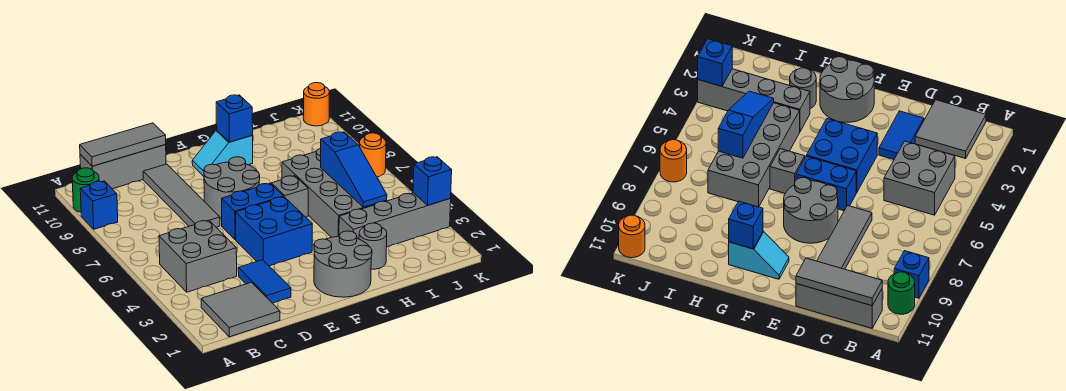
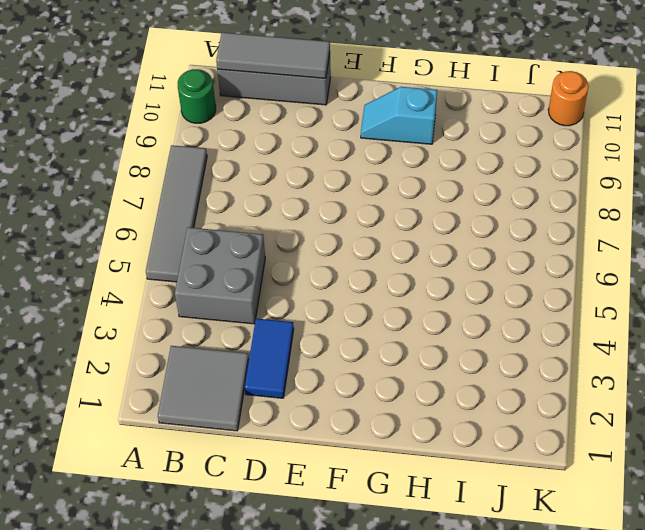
grey 1x4 tile [146,145,207,282] -> grey 1x4 tile moved to [143,164,220,227]
none -> blue 1x1 brick [80,181,118,229]
none -> blue 2x2 brick [235,197,312,266]
none -> blue 1x2 brick [222,183,284,240]

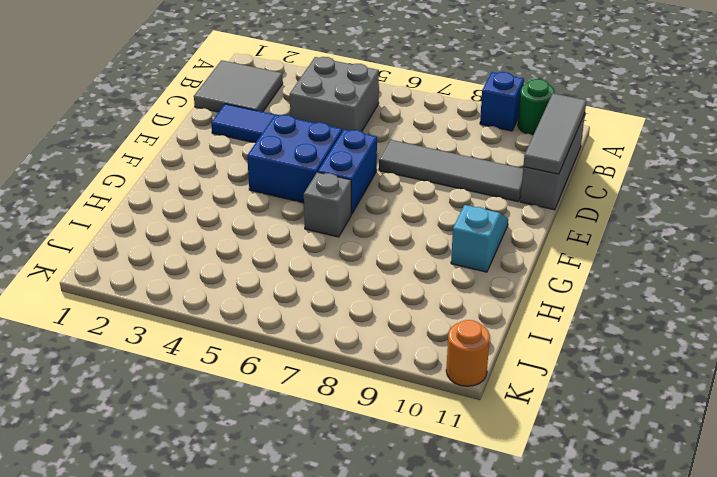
none -> grey 2x2 round brick [204,157,260,219]
none -> grey 2x2 round brick [314,231,372,297]
none -> grey 1x1 round brick [359,223,387,269]

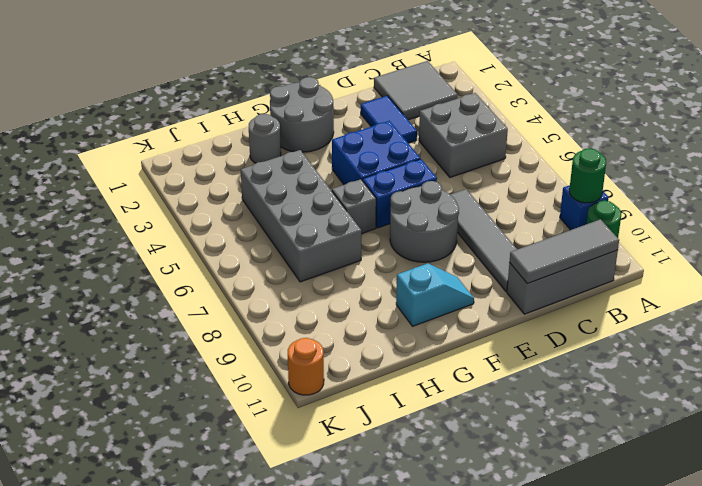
green 1x1 round brick [569,148,606,203] -> none
none -> grey 1x4 brick [339,193,451,247]
none -> orange 1x1 round brick [359,133,386,177]
none -> blue 1x1 brick [216,95,253,142]

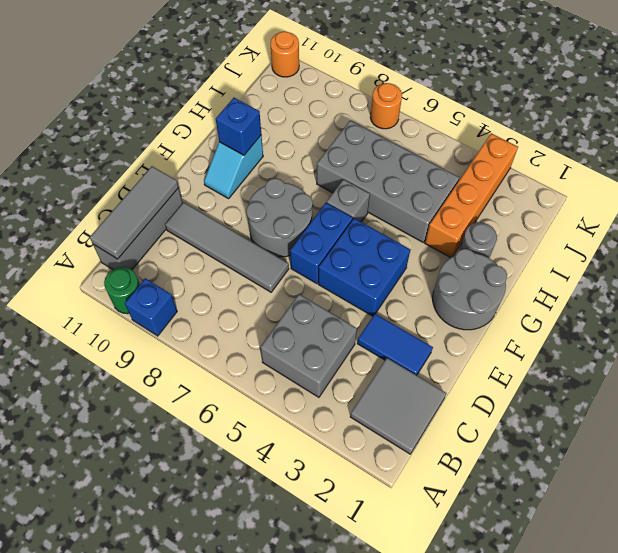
orange 1x4 brick [425,133,518,258] -> grey 1x4 brick [339,193,451,247]
none -> blue 1x3 slope [321,132,387,207]
none -> blue 1x1 brick [413,157,452,206]

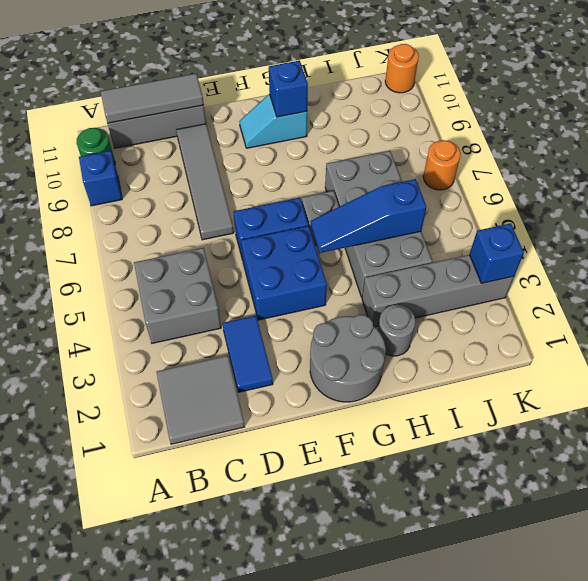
blue 1x3 slope [311,179,427,253] -> blue 1x3 slope turned to [321,132,387,207]
none -> grey 2x2 round brick [204,157,260,219]

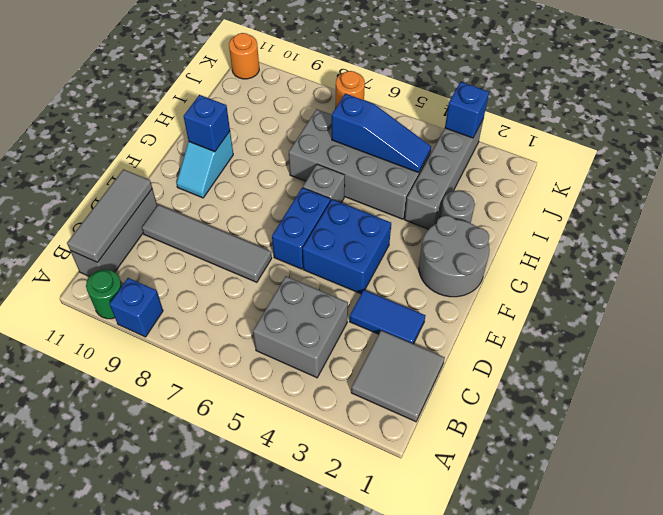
none -> grey 2x2 round brick [204,157,260,219]

